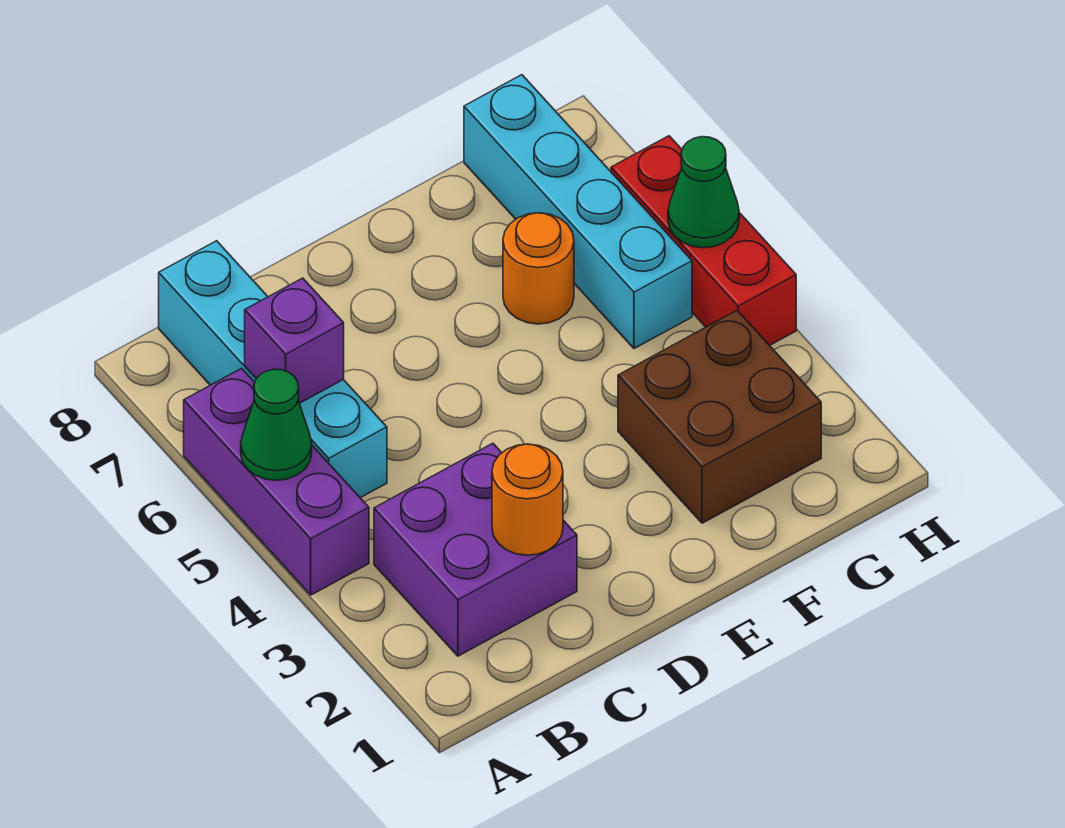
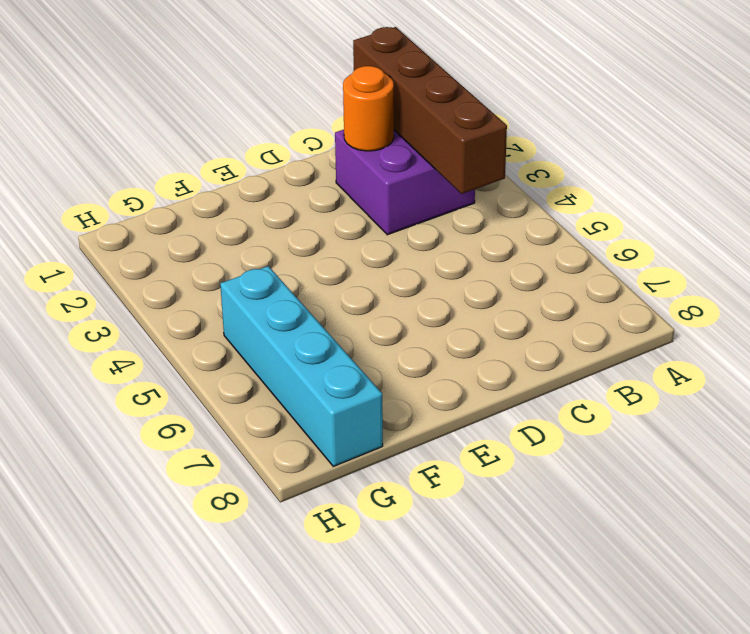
brown 1x4 brick [353,27,507,194] -> none
none -> purple 1x3 brick [184,368,369,595]
none -> cyan 1x4 brick [159,241,387,498]

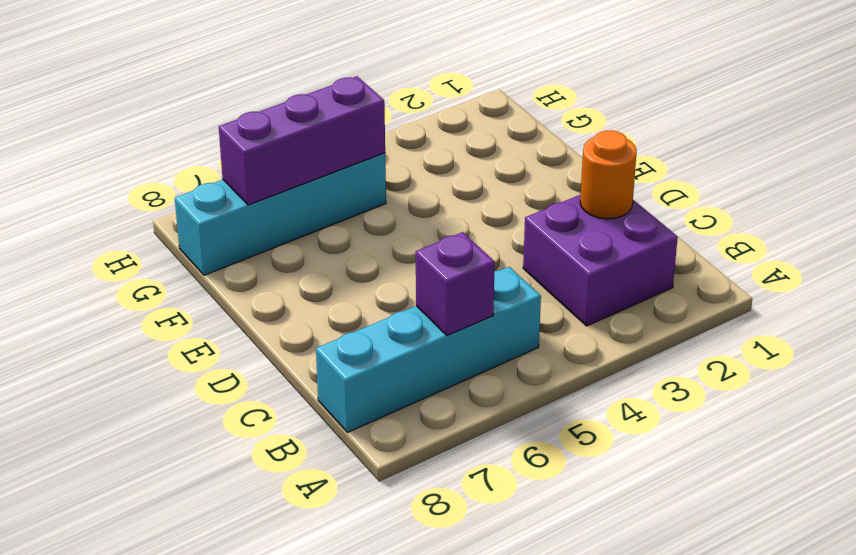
purple 1x3 brick [219,76,385,205] -> purple 1x3 brick moved to [184,368,369,595]
none -> brown 2x2 brick [618,310,821,523]
none -> orange 1x1 round brick [503,213,574,324]

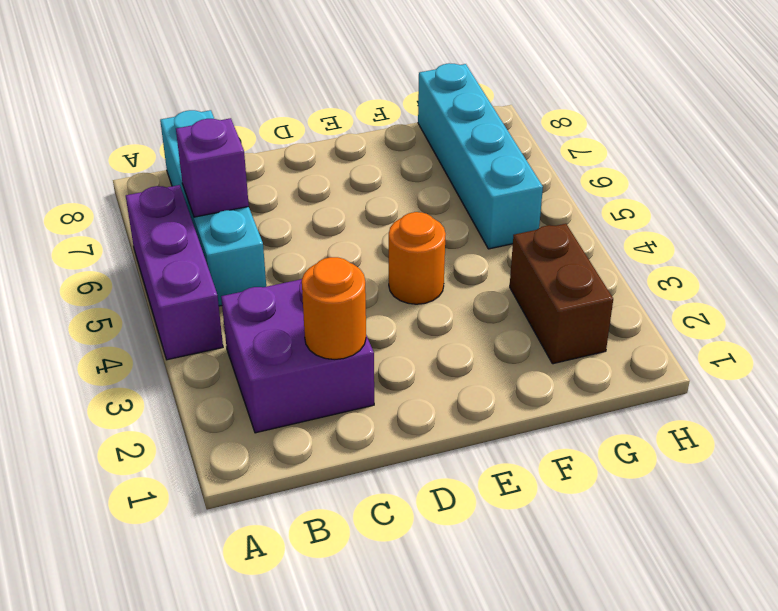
orange 1x1 round brick [389,212,446,304] -> orange 1x1 round brick moved to [503,213,574,324]
brown 1x2 brick [510,224,613,364] -> brown 2x2 brick [618,310,821,523]
none -> red 1x3 brick [611,136,796,345]
none -> green 1x1 cone [241,369,312,480]

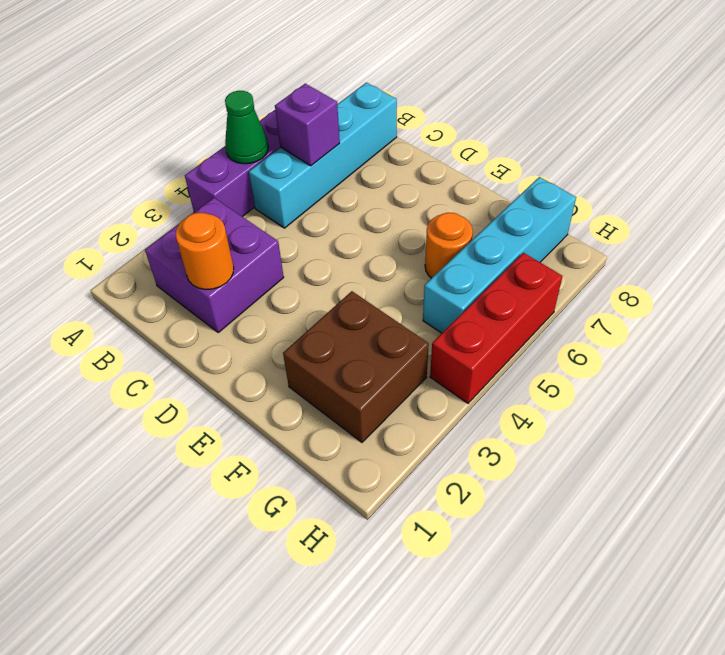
none -> green 1x1 cone [668,137,739,248]

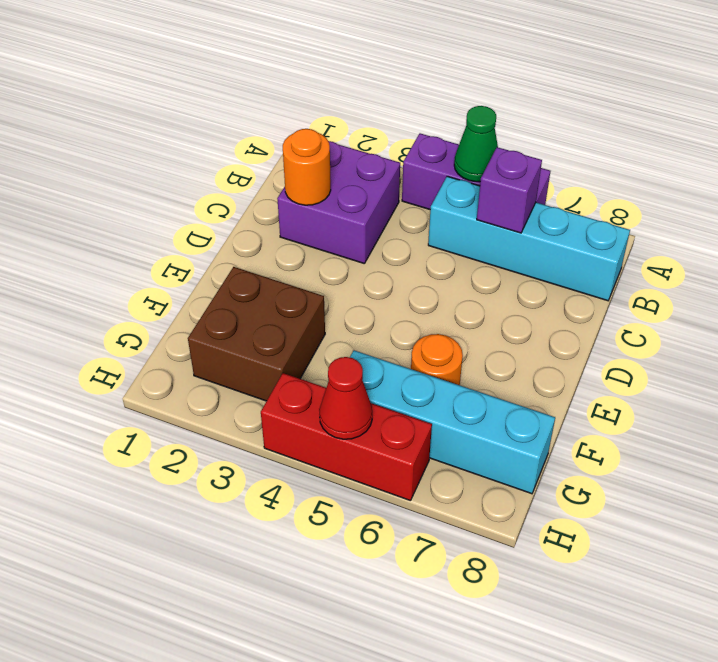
red 1x1 cone [319,357,372,439] -> green 1x1 cone [668,137,739,248]

